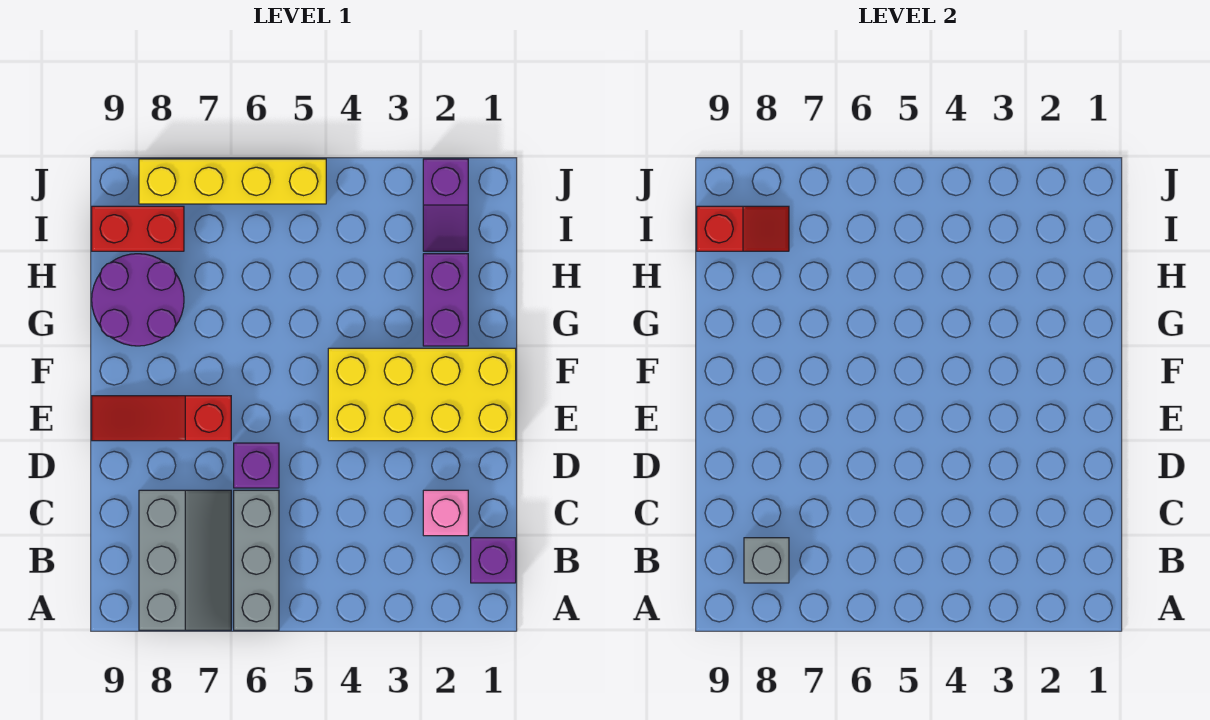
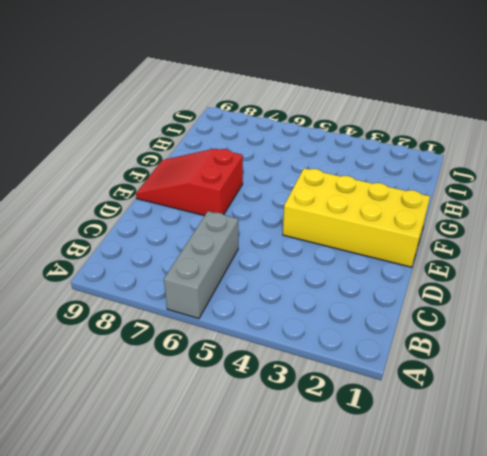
red 2x3 slope [136,149,243,216] -> red 1x3 slope [92,396,231,441]
none -> grey 2x3 slope [139,490,231,630]
none -> purple 1x1 brick [471,538,516,583]
none -> pink 1x1 brick [423,490,468,536]

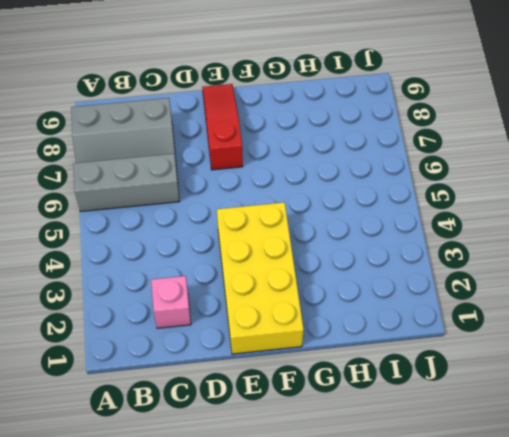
none -> purple 1x1 brick [471,538,516,583]
none -> purple 1x1 brick [234,443,279,488]
none -> purple 1x2 brick [423,254,468,346]

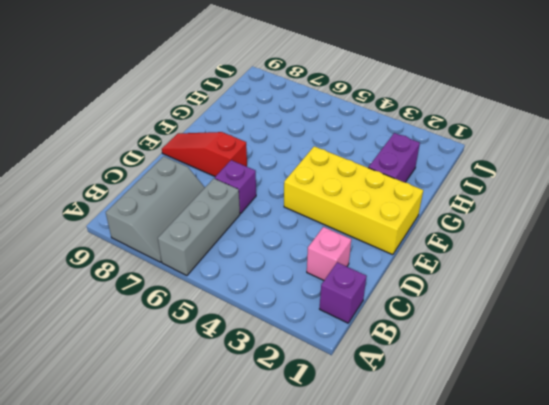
none -> purple 2x2 round brick [92,254,184,346]
none -> purple 1x2 slope [423,159,468,251]
none -> red 1x2 brick [92,206,184,251]

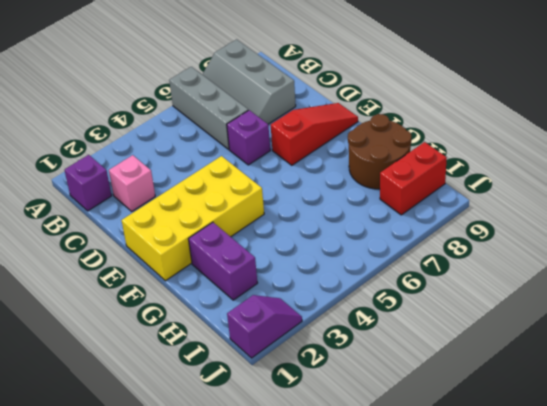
brown 2x2 round brick [348,114,411,189] -> purple 2x2 round brick [92,254,184,346]
purple 1x2 slope [227,295,302,358] -> purple 1x2 slope turned to [423,159,468,251]
none -> yellow 1x4 brick [139,159,326,204]
none -> grey 1x1 brick [744,538,789,583]
none -> red 1x2 slope [697,206,789,251]

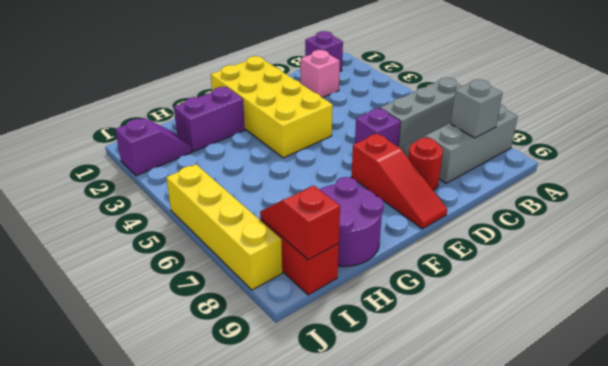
red 1x1 round brick [408,138,443,190] -> none

